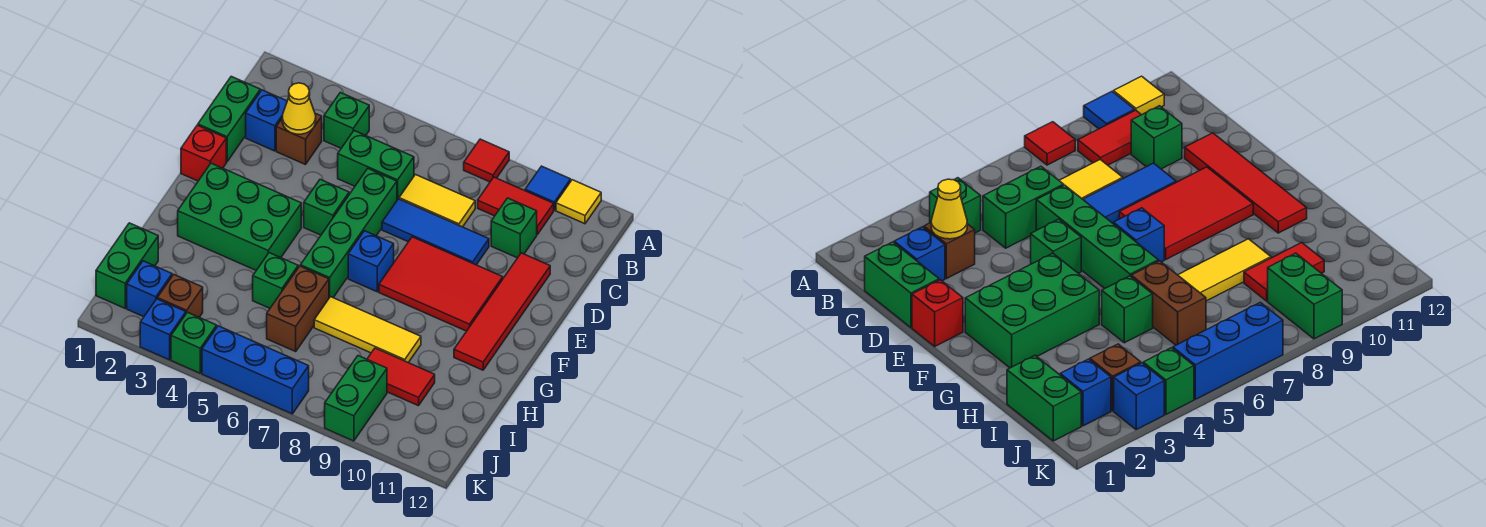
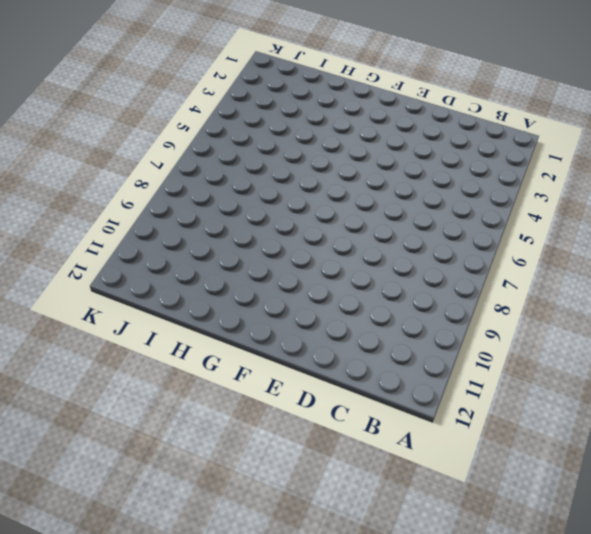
none -> red 1x1 tile [464,139,509,182]
none -> blue 1x1 tile [525,166,571,210]
none -> yellow 1x1 tile [556,180,601,224]
none -> green 1x1 brick [324,93,369,148]

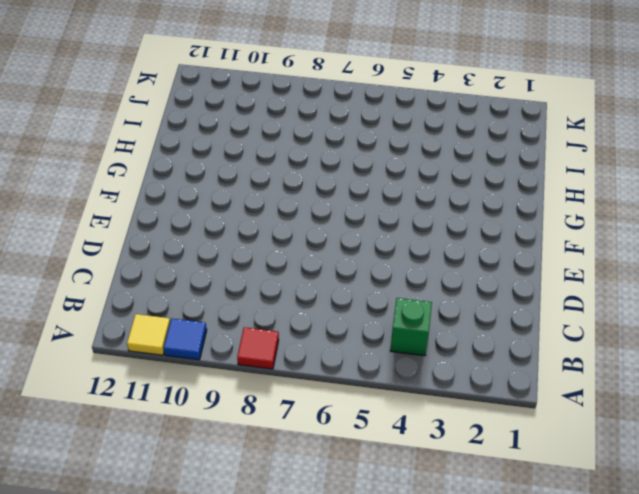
none -> red 1x2 tile [478,177,554,234]
none -> green 1x2 brick [198,76,260,162]
none -> blue 1x1 brick [246,90,287,151]
none -> brown 1x1 brick [276,113,322,165]

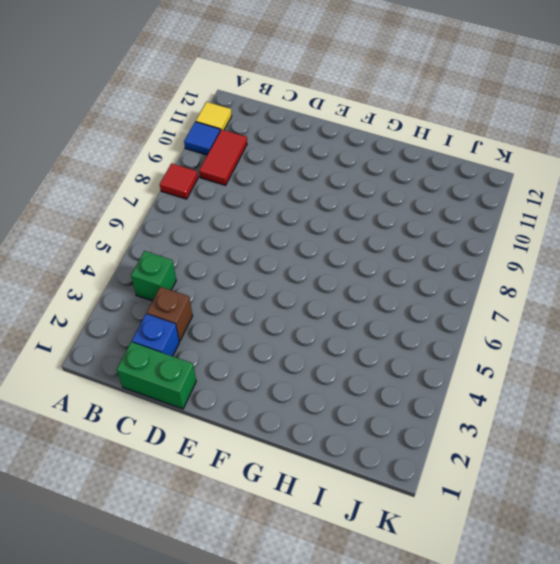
none -> green 1x2 brick [338,131,414,200]
none -> yellow 1x2 tile [399,175,475,227]
none -> green 1x1 brick [491,198,537,258]
none -> green 1x4 brick [300,169,397,298]

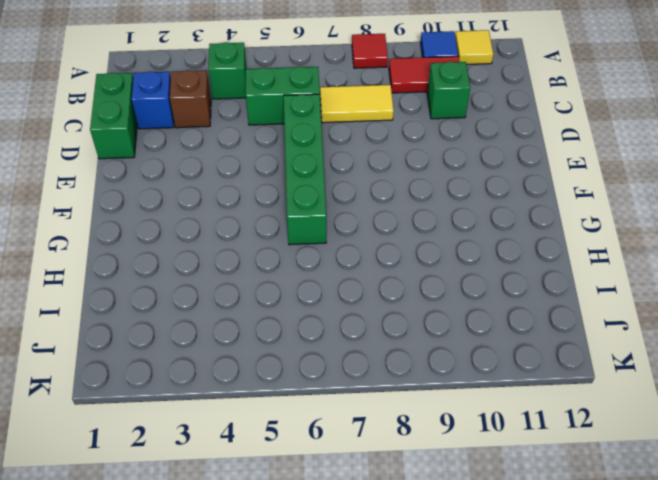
none -> blue 1x3 tile [382,199,489,265]
none -> red 1x4 tile [454,253,550,370]
none -> red 1x1 brick [181,125,226,181]
none -> green 1x1 brick [304,179,349,235]

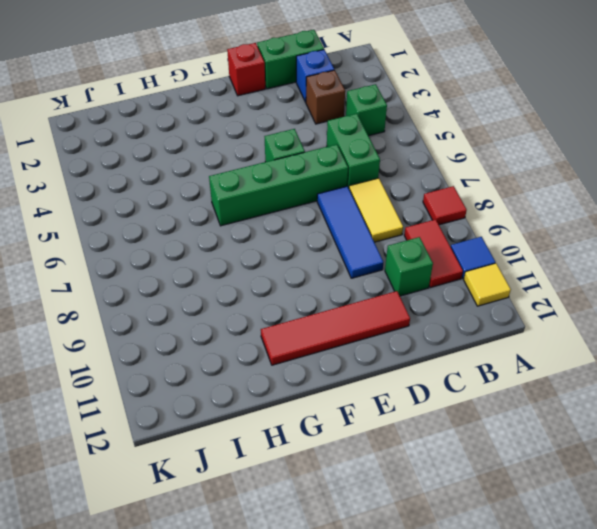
none -> red 2x3 tile [379,237,503,331]
none -> green 2x3 brick [178,163,301,270]
none -> blue 1x1 brick [348,231,394,292]
none -> green 1x1 brick [253,253,298,308]

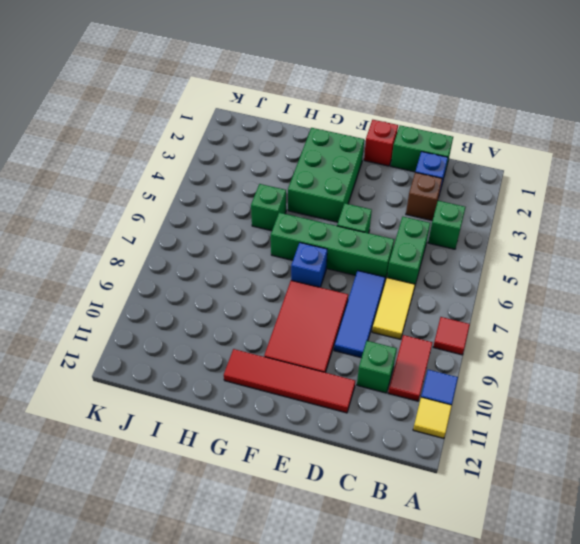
none -> brown 1x2 brick [267,266,329,352]
none -> yellow 1x3 tile [314,297,421,363]
none -> green 1x2 brick [96,223,158,308]
none -> red 1x2 tile [367,348,435,406]

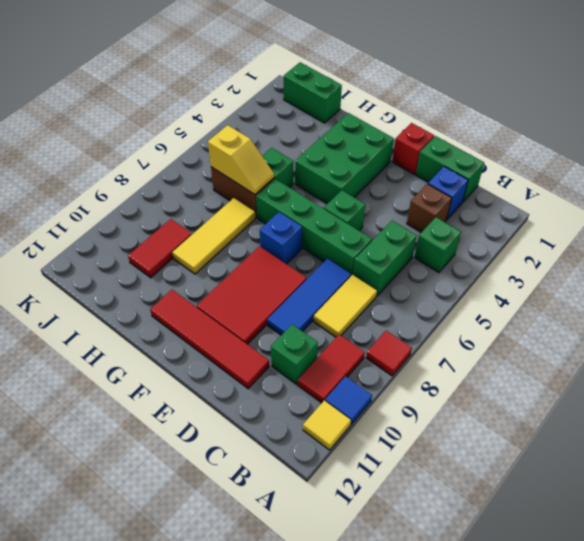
yellow 1x2 slope [208,125,274,194] -> none
none -> blue 1x1 brick [127,261,172,317]
none -> brown 1x1 brick [157,275,203,317]
none -> green 1x2 brick [325,356,387,441]
none -> blue 1x1 brick [140,299,186,360]

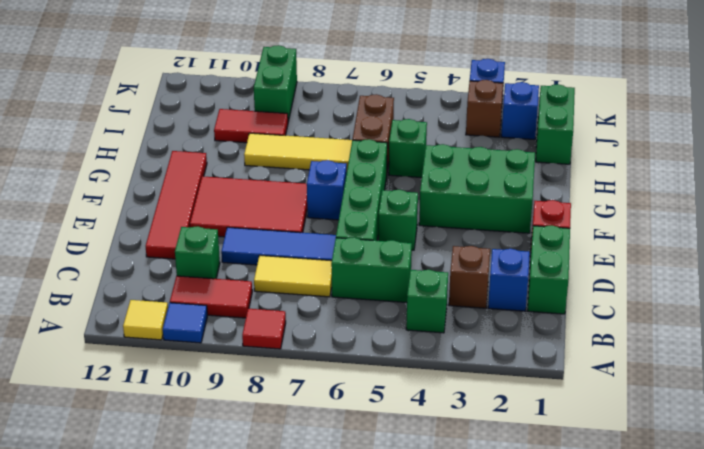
none -> green 1x1 brick [171,312,217,373]
none -> blue 1x3 brick [202,326,309,414]
none -> yellow 1x1 cone [282,83,316,134]

